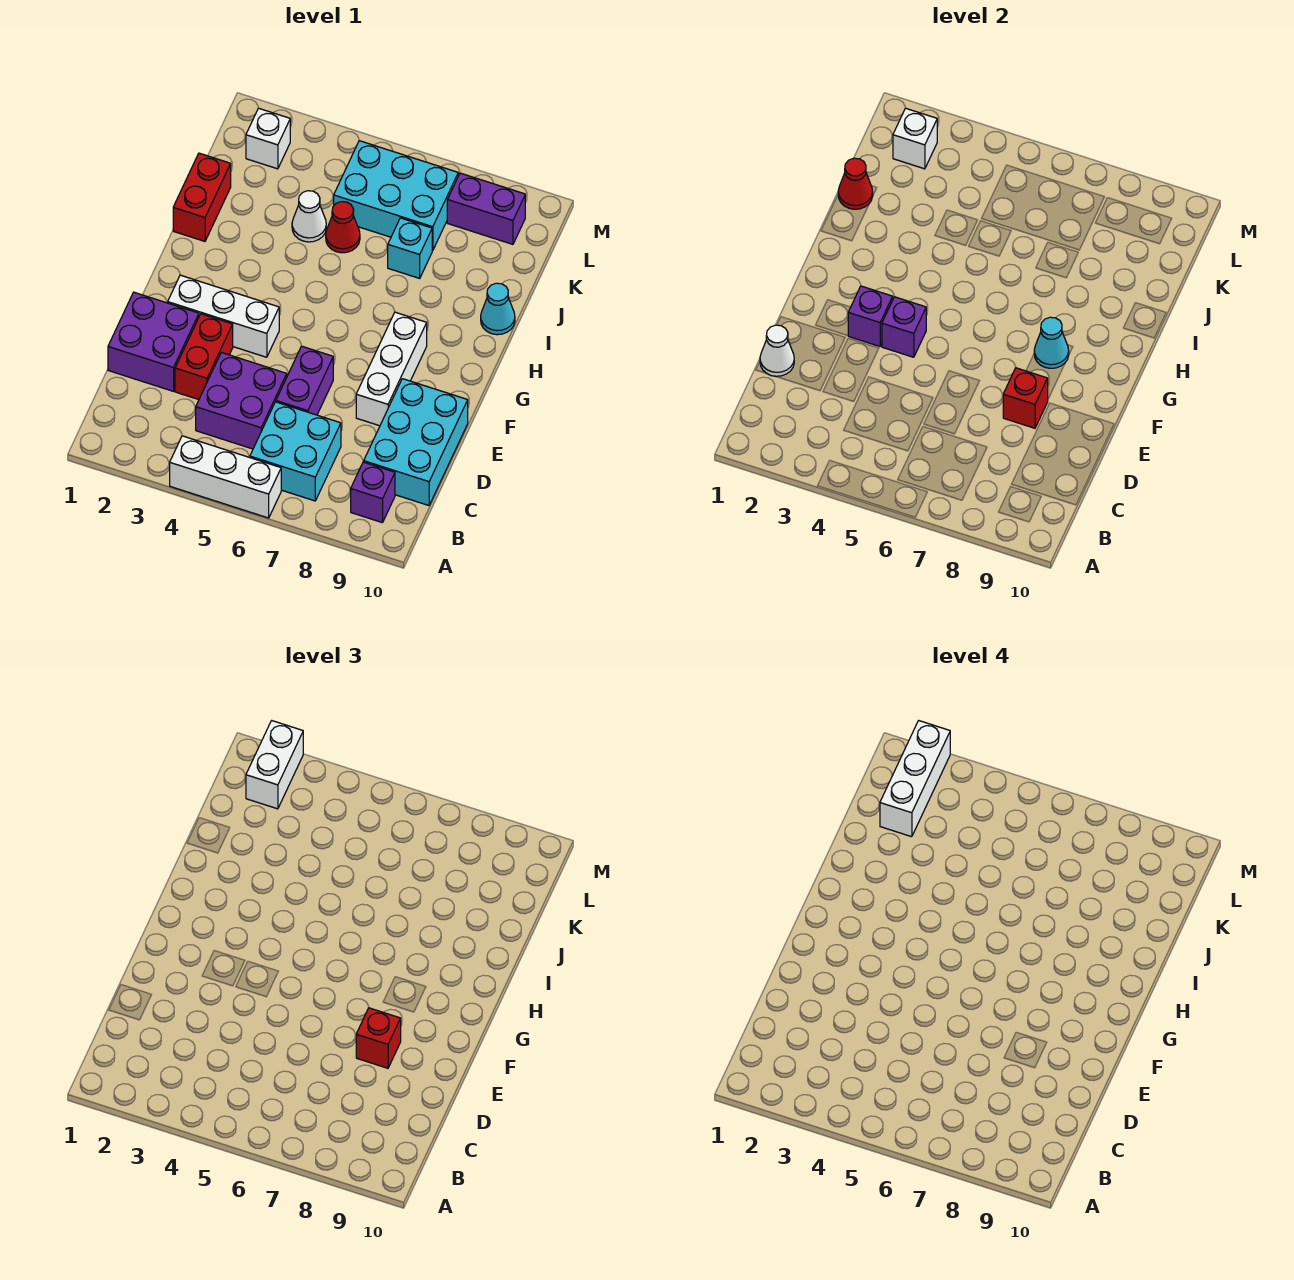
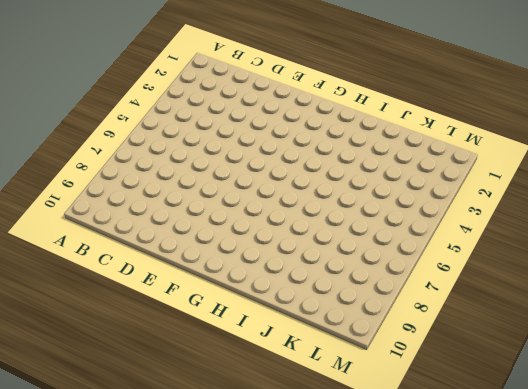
none -> white 1x3 brick [170,436,281,518]
none -> cyan 2x2 brick [250,402,341,501]
none -> purple 1x1 brick [351,462,395,523]

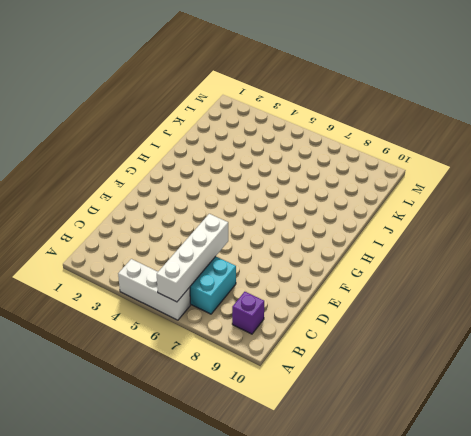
white 1x4 brick [157,214,228,302] -> none
none -> purple 2x2 brick [196,352,287,449]
none -> cyan 2x3 brick [364,379,468,506]
none -> purple 2x2 brick [108,292,199,391]

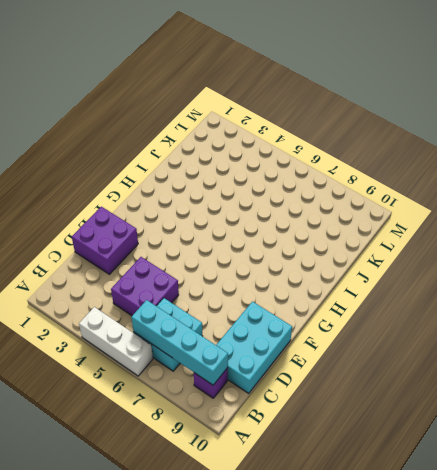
cyan 1x4 brick [131,300,228,385] -> none
none -> red 1x2 brick [175,314,233,400]
none -> purple 1x2 brick [276,346,333,415]
none -> white 1x3 brick [356,312,427,426]

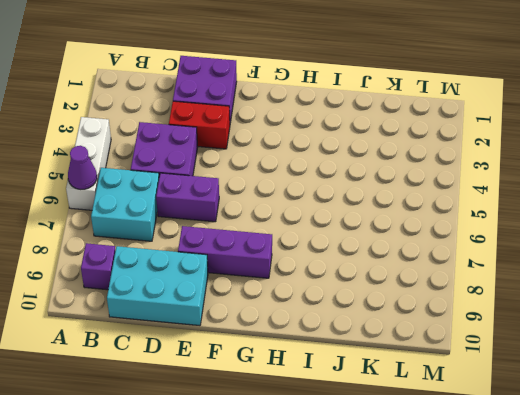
purple 1x1 cone [68,146,97,190] -> none
purple 1x3 brick [178,226,272,278] -> white 1x3 brick [356,312,427,426]
none -> white 1x3 brick [168,275,279,357]
none -> red 1x2 brick [173,153,231,241]
none -> cyan 1x1 cone [481,283,515,335]

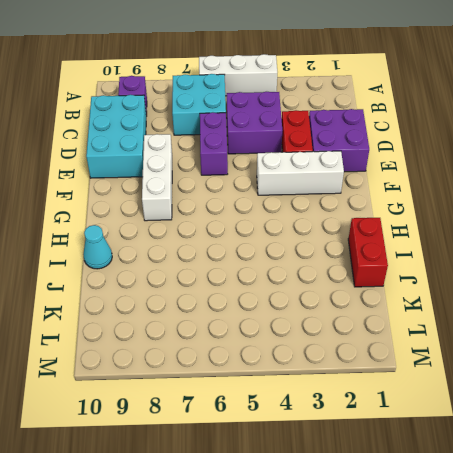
none -> white 1x1 cone [292,191,326,242]
none -> red 1x1 cone [326,202,360,253]
none -> cyan 1x1 brick [388,218,432,278]

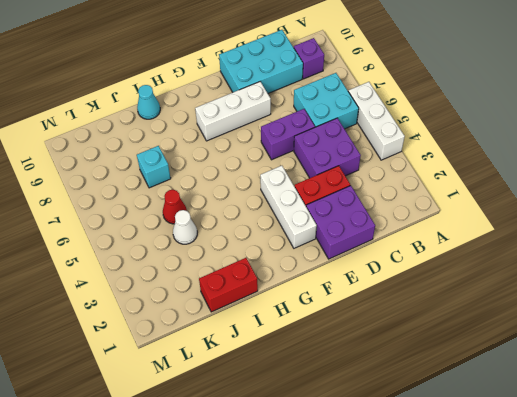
none -> cyan 2x3 brick [334,141,458,251]
none -> white 1x1 brick [246,108,290,169]
none -> purple 1x2 brick [447,173,525,244]

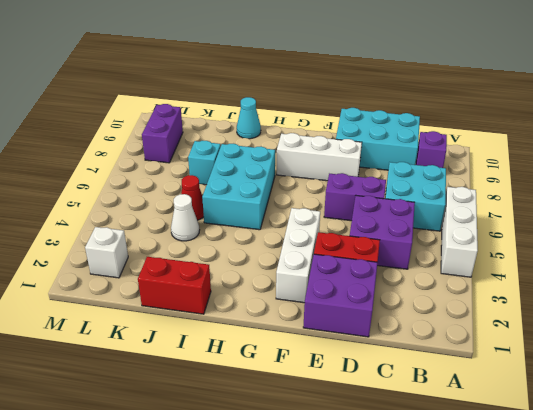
cyan 2x3 brick [202,144,275,230] -> cyan 2x3 brick moved to [334,141,458,251]
none -> white 1x1 cone [760,325,794,376]
none -> red 1x1 brick [1003,368,1048,428]
none -> purple 1x1 brick [848,286,893,346]

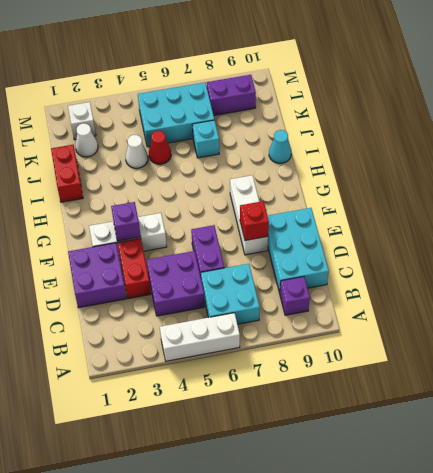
white 1x1 cone [75,123,98,157] -> white 1x1 cone moved to [760,325,794,376]
none -> purple 1x1 brick [882,297,926,357]
none -> cyan 1x1 cone [1034,317,1069,368]
none -> red 1x1 cone [838,158,873,209]

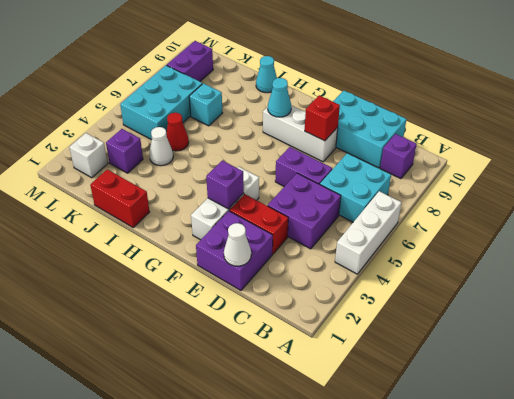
purple 1x1 brick [106,129,143,173] -> purple 1x1 brick moved to [882,297,926,357]
none -> red 1x1 cone [838,158,873,209]
none -> white 1x1 brick [893,108,937,169]
none -> red 1x1 brick [356,1008,401,1068]

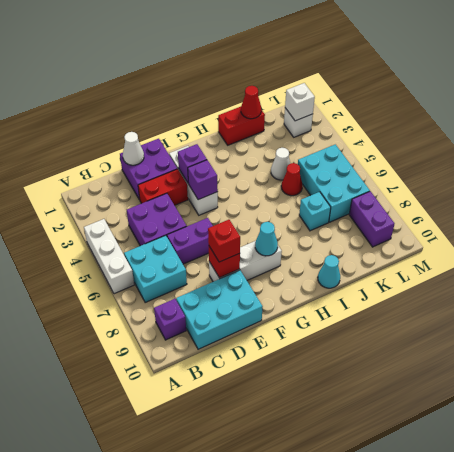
none -> white 1x2 brick [246,721,303,809]
none -> white 1x3 brick [880,721,950,837]

